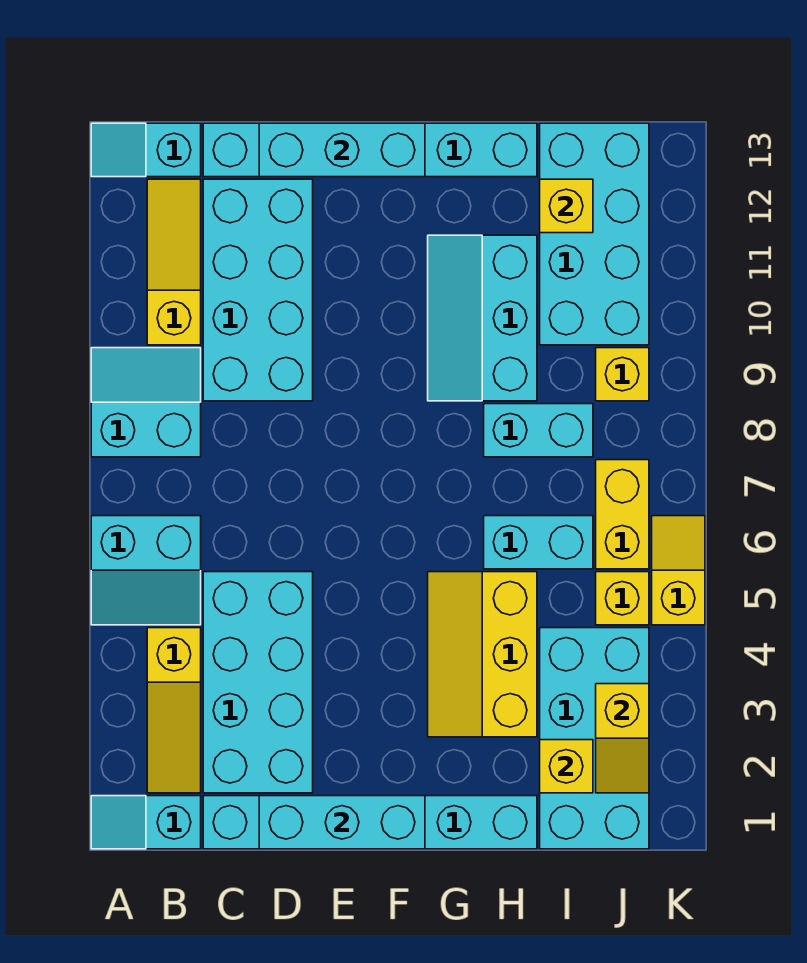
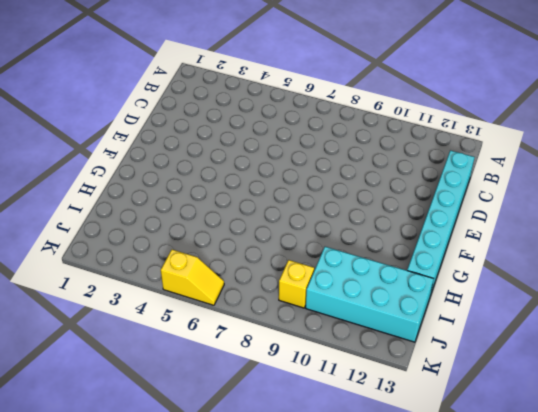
none -> cyan 1x2 slope [91,796,201,849]
none -> cyan 2x2 slope [91,516,201,625]
none -> cyan 2x2 slope [91,348,201,457]

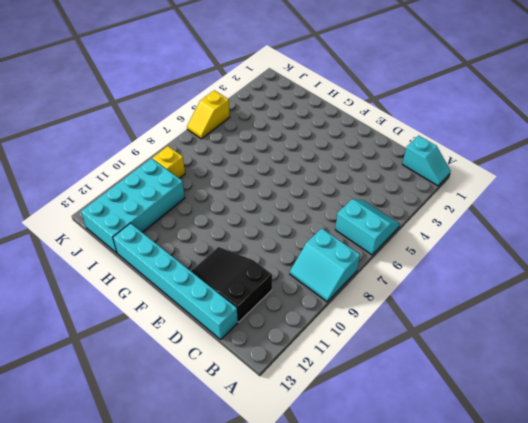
black 2x3 slope [191,247,272,322] -> cyan 2x4 brick [203,179,313,401]
none -> cyan 1x2 slope [91,123,201,177]
none -> yellow 1x3 slope [147,628,201,793]
none -> yellow 1x3 slope [147,179,201,345]

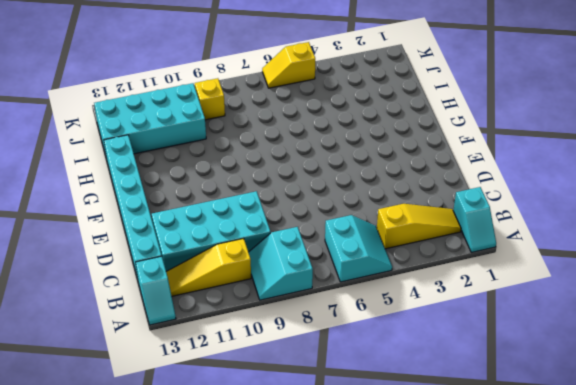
none -> cyan 1x6 brick [203,796,537,849]
none -> cyan 2x4 brick [203,572,313,793]
none -> yellow 2x3 slope [428,572,537,737]

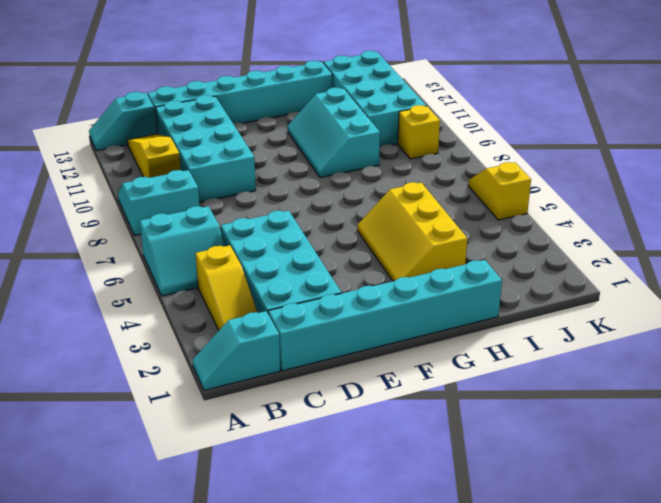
none -> cyan 1x2 brick [484,516,593,569]
none -> cyan 1x2 brick [484,404,593,457]
none -> cyan 2x4 brick [540,628,649,849]

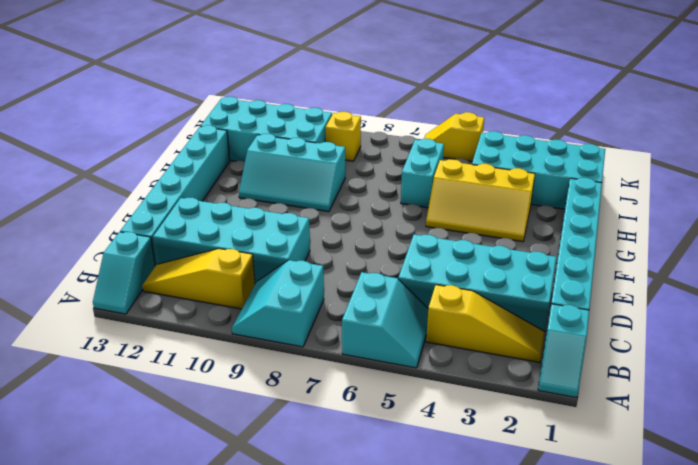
none -> cyan 1x2 brick [484,404,593,457]
none -> yellow 1x1 brick [596,572,649,625]
none -> yellow 1x2 brick [596,460,649,569]

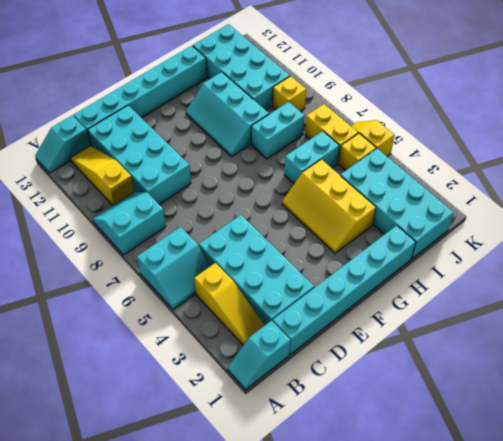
none -> cyan 1x3 brick [259,796,425,849]
none -> cyan 1x3 brick [259,123,425,177]
none -> yellow 1x1 brick [540,740,593,793]

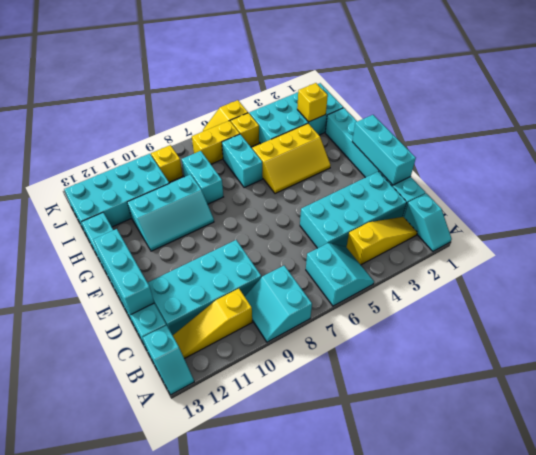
none -> yellow 1x1 brick [540,179,593,233]
none -> yellow 1x2 slope [596,684,649,793]

